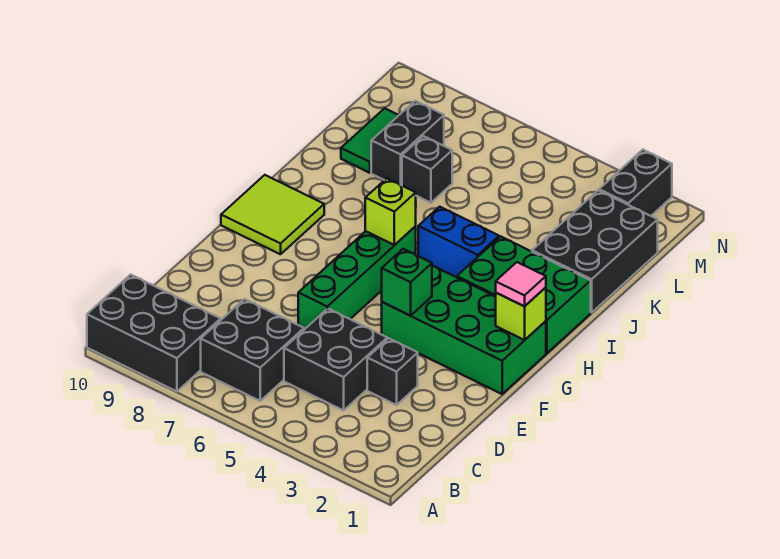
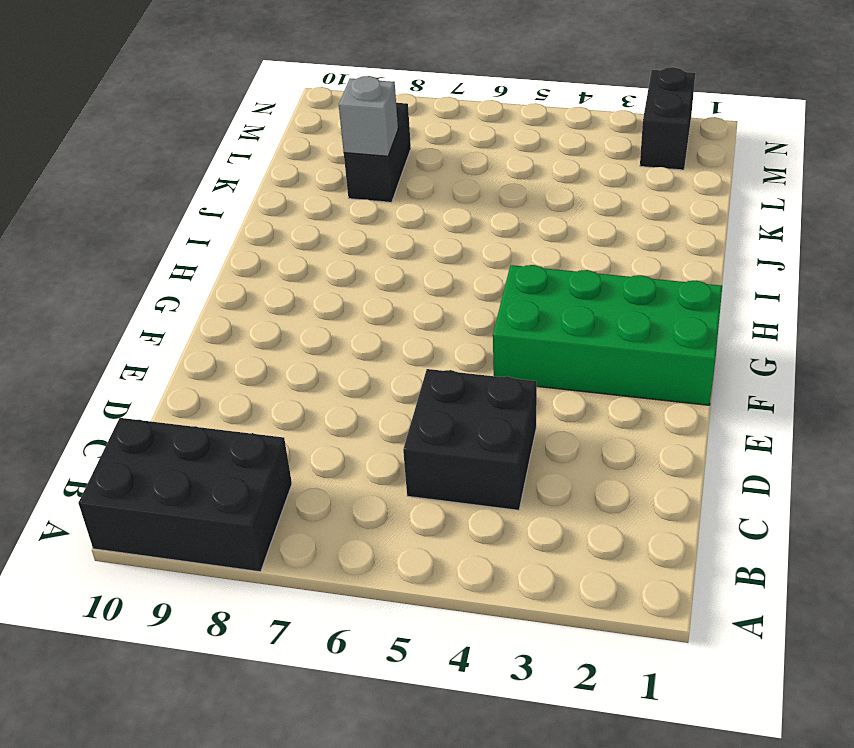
grey 1x1 brick [339,76,398,156] -> none
none -> black 2x2 brick [201,299,304,401]
none -> black 1x1 brick [367,338,418,405]
none -> green 1x4 brick [298,226,416,329]

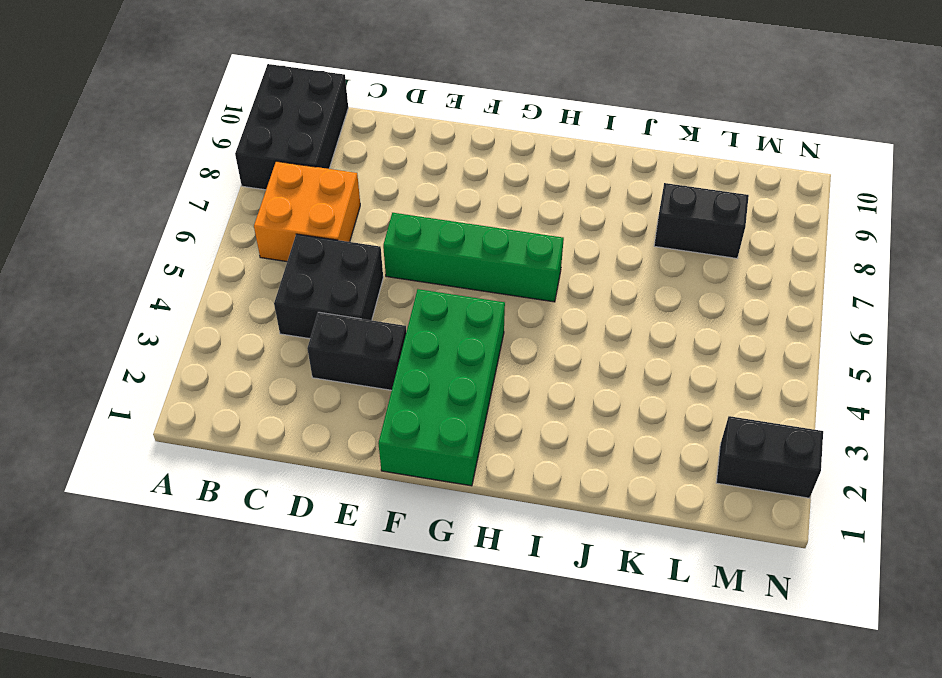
orange 2x2 brick [254,161,360,262] -> black 2x2 brick [201,299,304,401]
black 1x2 brick [307,312,406,390] -> black 1x1 brick [367,338,418,405]
none -> lime 2x2 tile [221,175,324,254]
none -> green 2x3 brick [457,236,591,353]
none -> blue 1x2 brick [418,207,499,277]

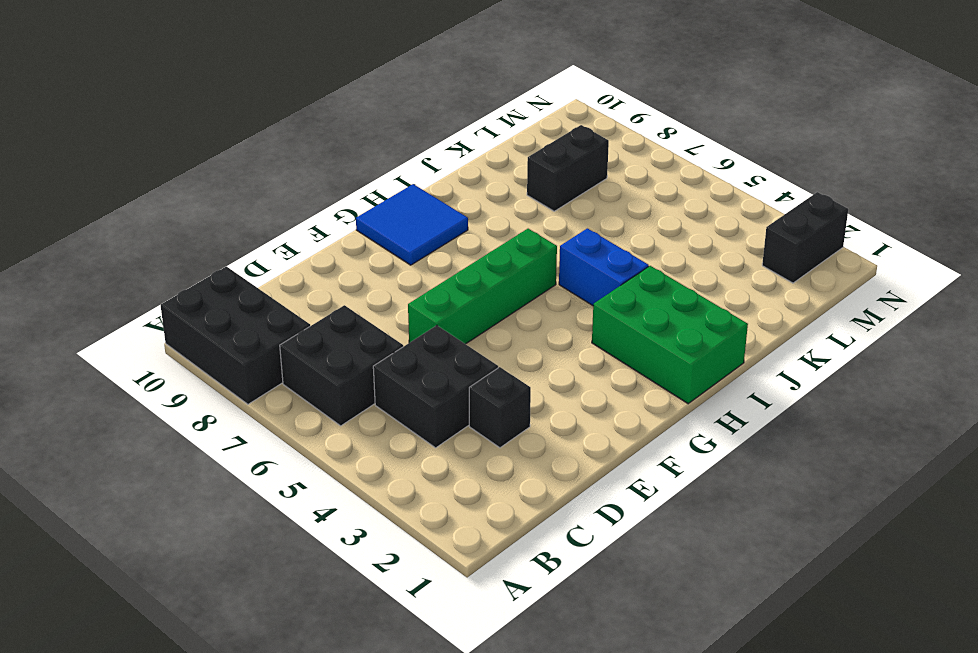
blue 2x2 tile [356,184,468,265] -> lime 2x2 tile [221,175,324,254]
none -> green 2x4 brick [382,266,546,394]
none -> black 2x3 brick [532,190,658,313]
none -> black 1x1 brick [402,136,452,203]

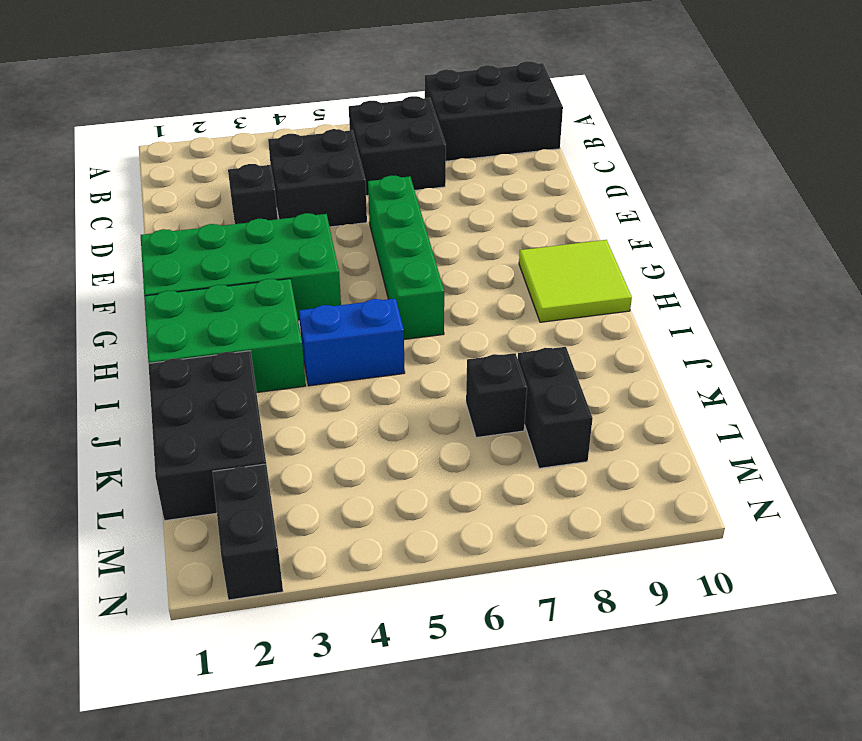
none -> green 1x2 tile [341,108,399,173]
none -> green 1x1 brick [382,249,432,316]
none -> lime 1x1 brick [496,287,546,340]

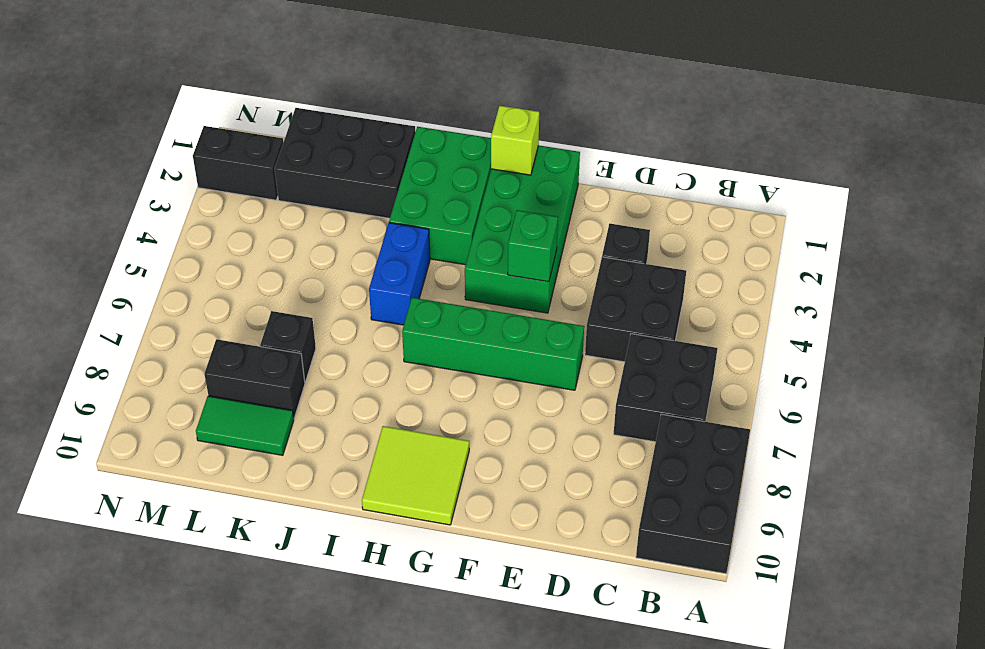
none -> lime 1x1 brick [365,178,416,245]
none -> pink 1x1 tile [496,262,546,306]

